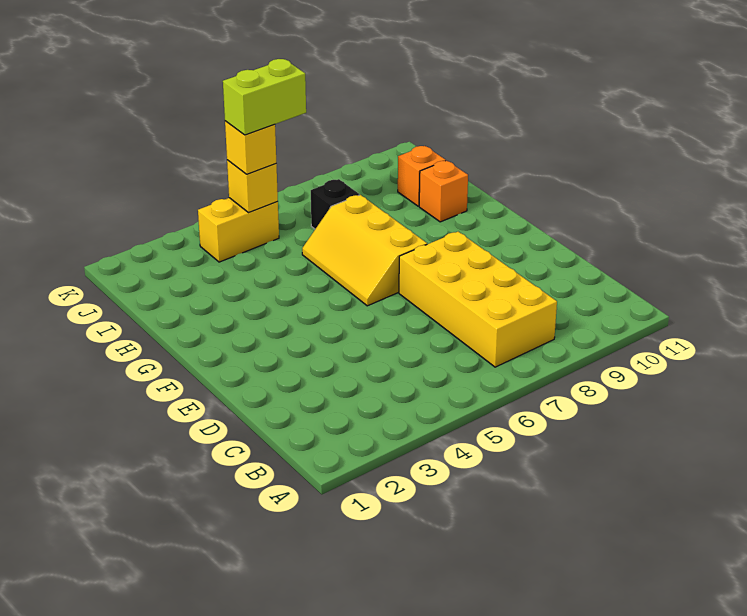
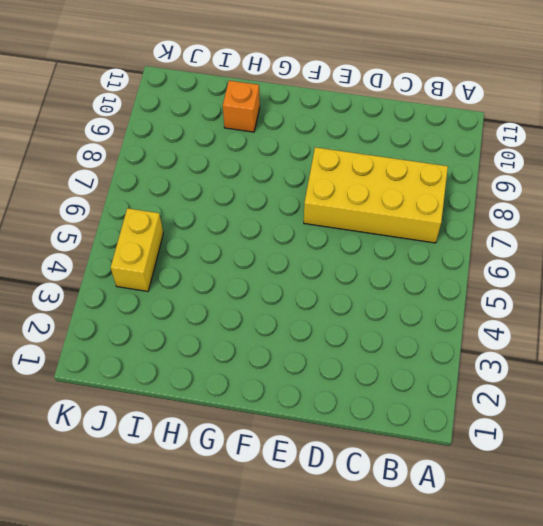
none -> yellow 2x3 slope [302,195,427,306]
none -> black 1x1 brick [311,179,359,229]

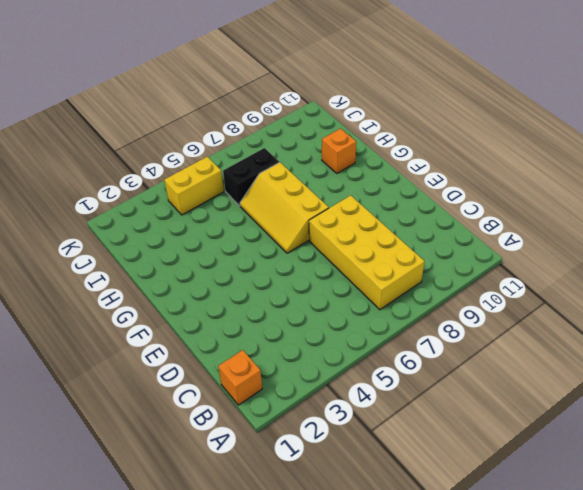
orange 1x1 brick [218,350,262,405] -> orange 1x1 brick moved to [398,146,446,206]
black 1x2 brick [223,148,279,206] -> black 1x1 brick [311,179,359,229]
none -> yellow 1x1 brick [227,160,278,213]
none -> yellow 1x1 brick [225,121,276,174]

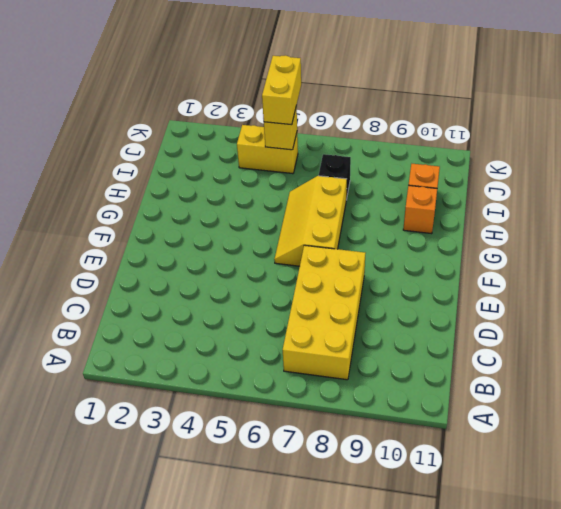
yellow 1x2 brick [262,55,301,125] -> yellow 1x1 brick [225,121,276,174]
none -> lime 1x2 brick [223,59,306,135]

